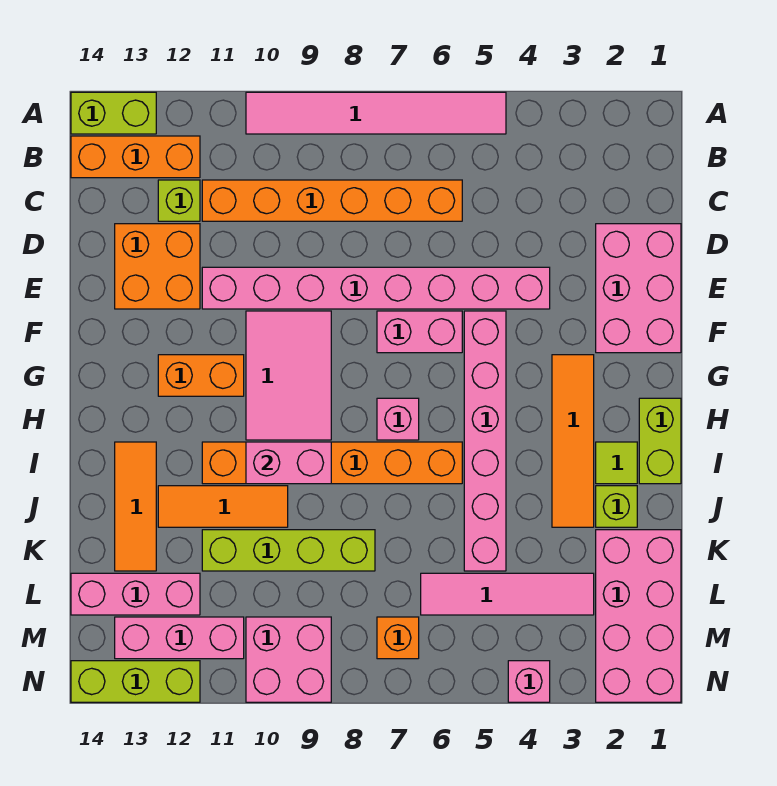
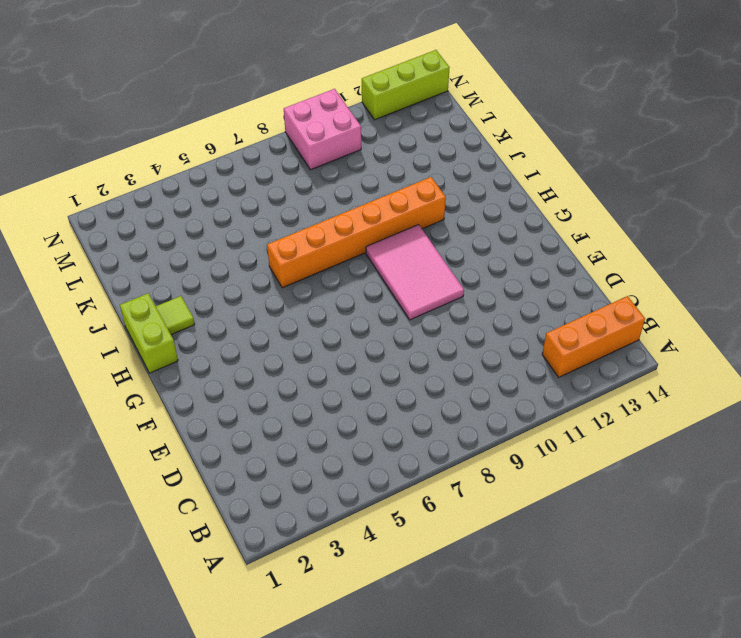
none -> pink 1x6 tile [246,92,506,134]
none -> lime 1x2 brick [71,92,156,134]
none -> orange 1x6 brick [202,180,462,221]
none -> lime 1x1 brick [158,180,200,221]

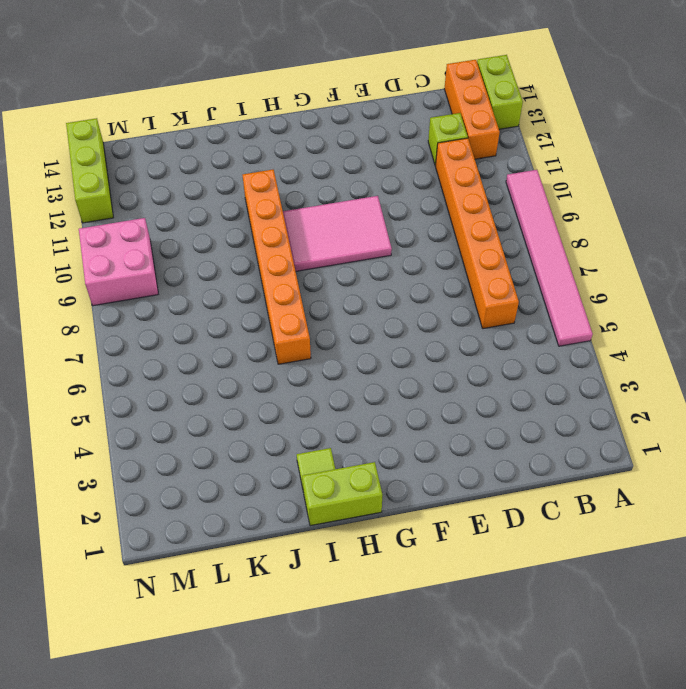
none -> pink 2x3 brick [596,224,681,353]
none -> orange 2x2 brick [115,224,200,309]
none -> pink 1x8 brick [202,267,550,309]
none -> pink 1x6 brick [464,311,506,571]

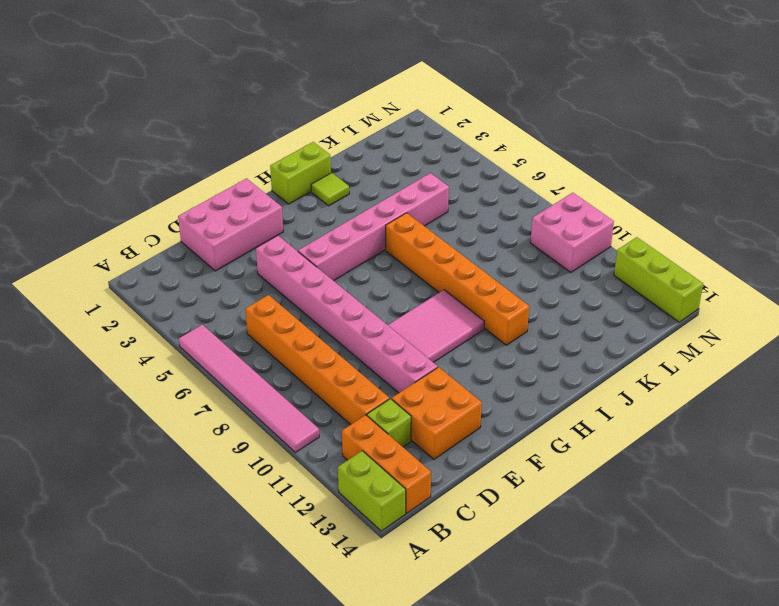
none -> pink 1x2 brick [377,311,462,353]
none -> orange 1x4 tile [552,355,594,527]
none -> orange 1x2 brick [158,355,244,396]
none -> pink 1x1 brick [377,398,419,440]

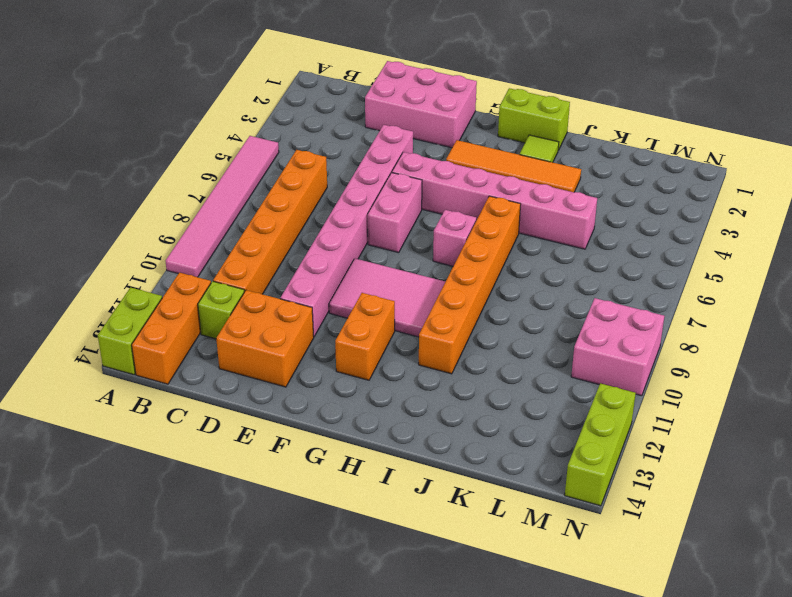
none -> orange 1x3 tile [115,442,156,571]
none -> lime 1x1 brick [596,486,637,527]
none -> orange 1x3 tile [158,486,288,527]
none -> pink 2x4 brick [596,530,681,702]

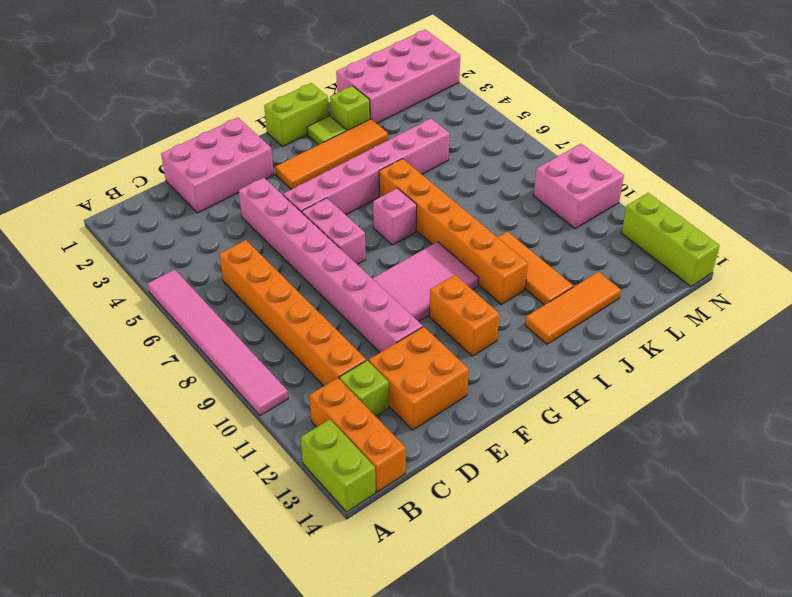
none -> lime 1x4 brick [202,530,375,571]
none -> pink 1x4 tile [421,573,594,615]
none -> pink 1x3 brick [71,573,200,615]
none -> orange 1x1 brick [377,617,419,659]

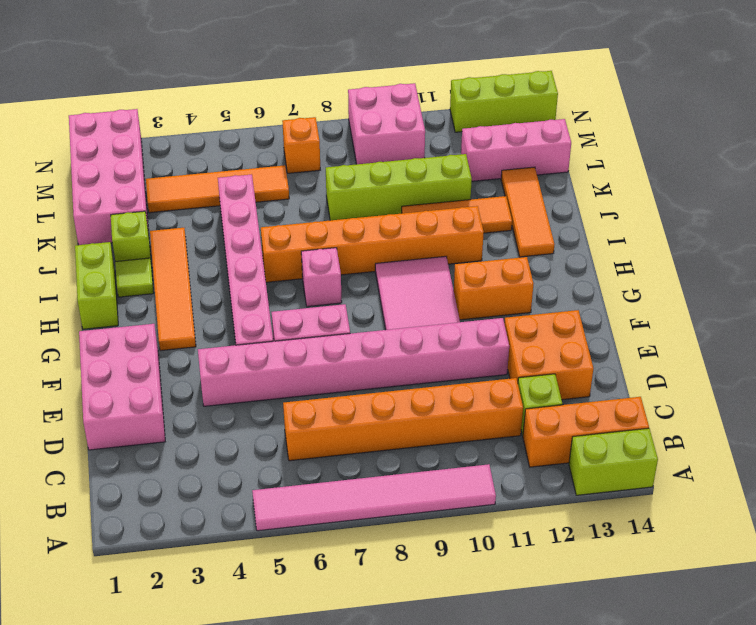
orange 1x4 tile [146,165,289,213] -> pink 1x4 tile [421,573,594,615]
none -> pink 1x3 brick [115,617,244,659]
none -> pink 1x1 brick [508,661,550,702]
none -> pink 1x2 brick [246,442,331,484]

